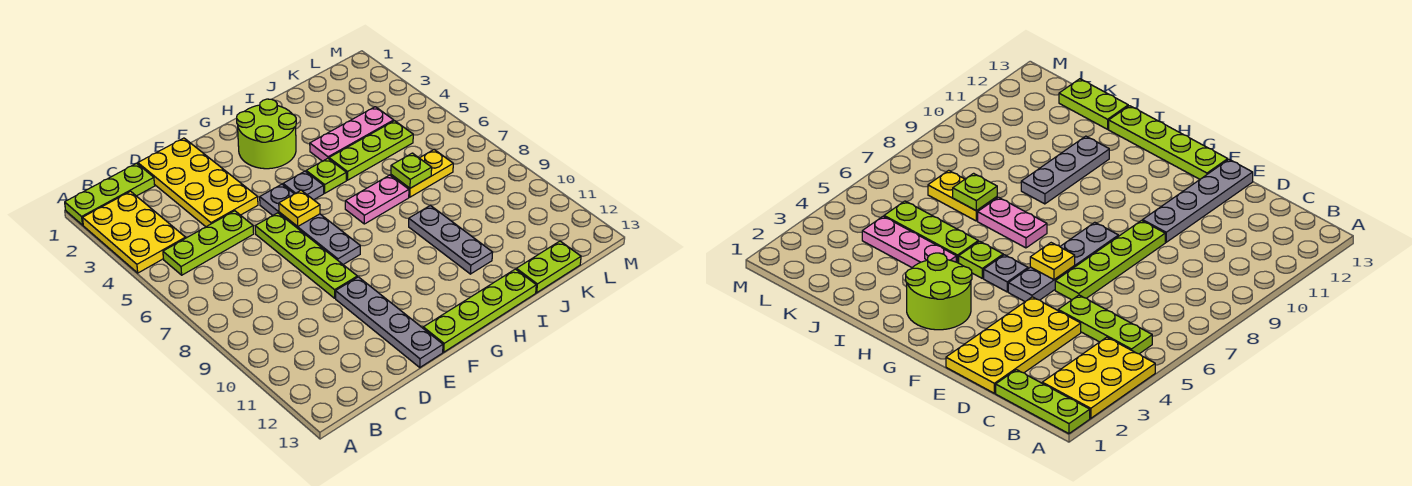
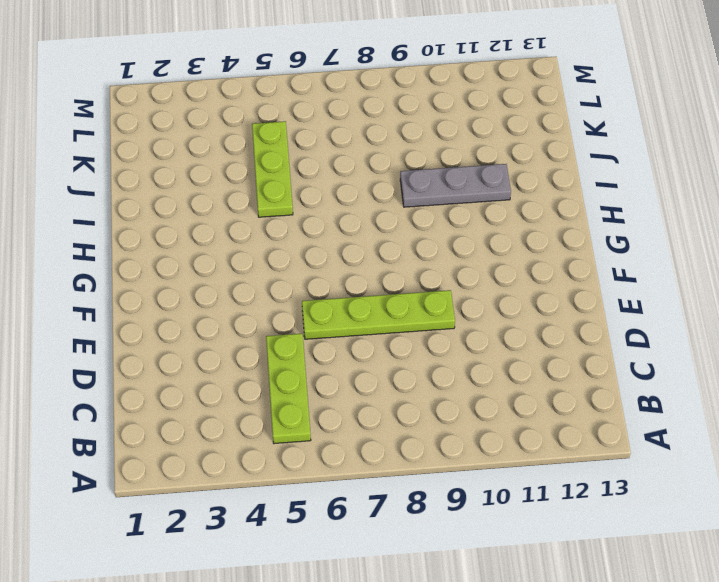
none -> lime 1x3 plate [65,163,155,225]
none -> yellow 2x3 plate [83,191,185,273]
none -> yellow 2x4 plate [138,138,258,227]

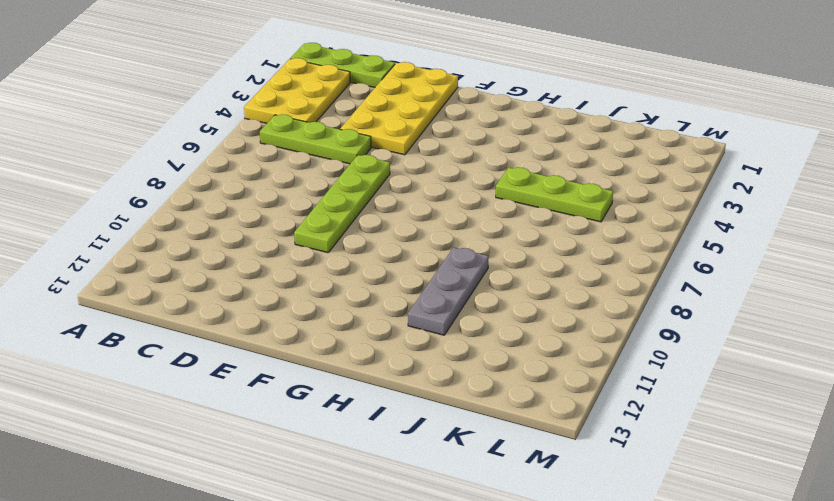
none -> grey 1x4 plate [336,277,443,367]
none -> grey 1x4 plate [260,184,360,264]
none -> lime 1x4 plate [423,269,536,352]

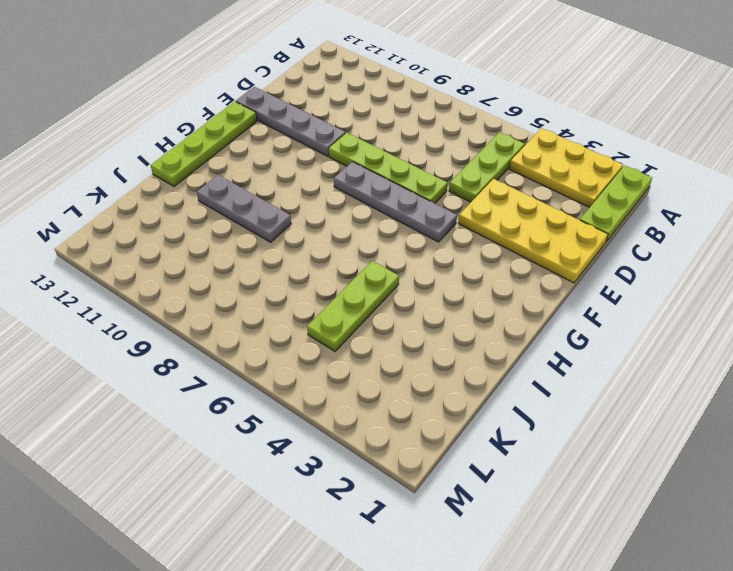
none -> lime 2x2 round brick [237,99,296,169]
none -> grey 1x1 plate [283,171,324,200]
none -> lime 1x1 plate [306,158,346,193]

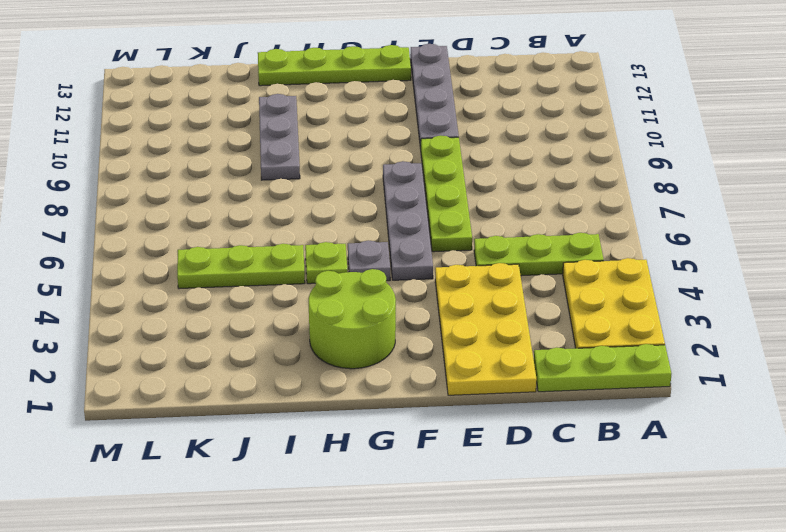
none -> pink 1x2 plate [345,175,409,224]
none -> pink 1x3 plate [310,107,394,161]
none -> yellow 1x2 plate [391,150,453,197]

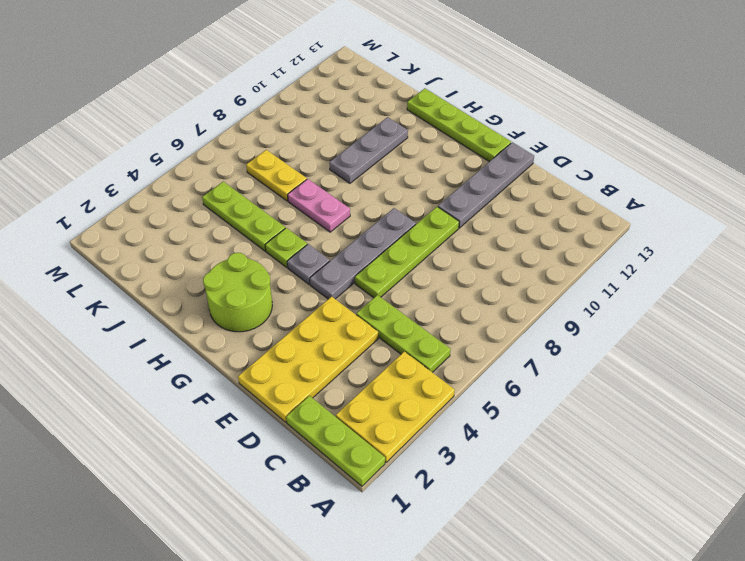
none -> pink 1x3 plate [310,107,394,161]
none -> lime 1x2 plate [516,241,581,293]
none -> yellow 1x1 plate [279,190,320,226]

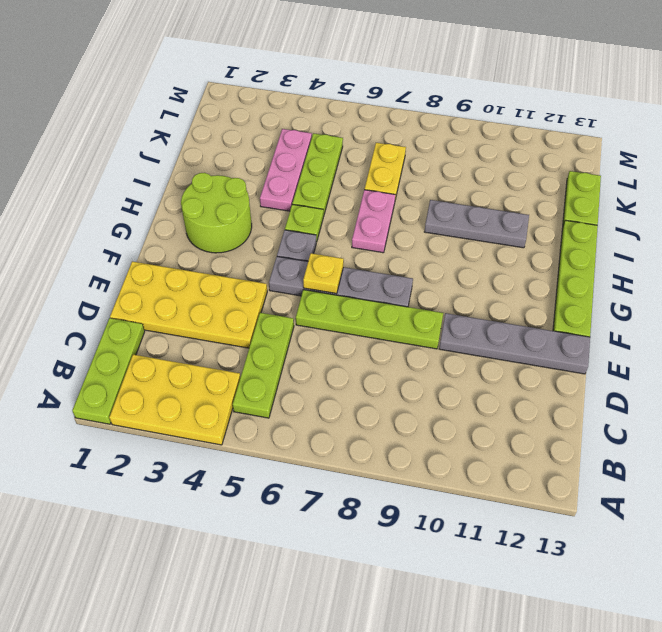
none -> lime 1x1 plate [391,153,432,188]

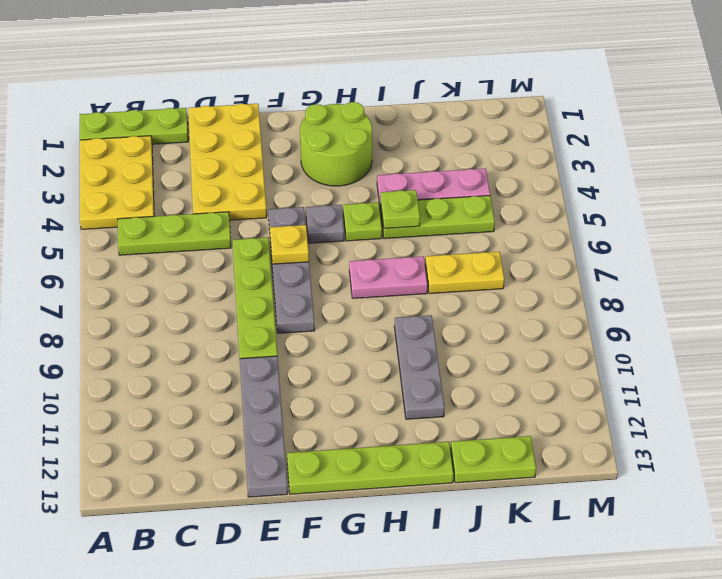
lime 1x1 plate [381,190,420,228] -> lime 1x1 plate moved to [391,153,432,188]

